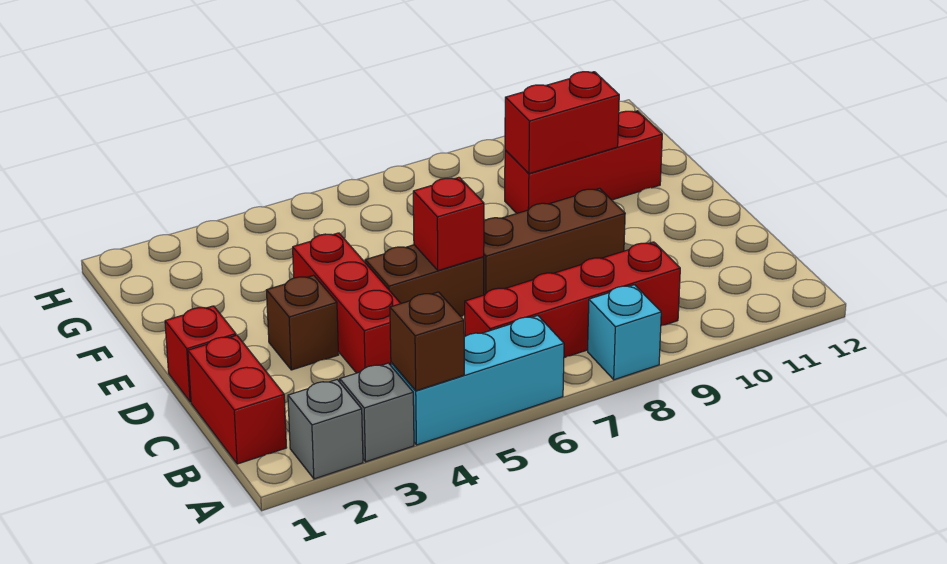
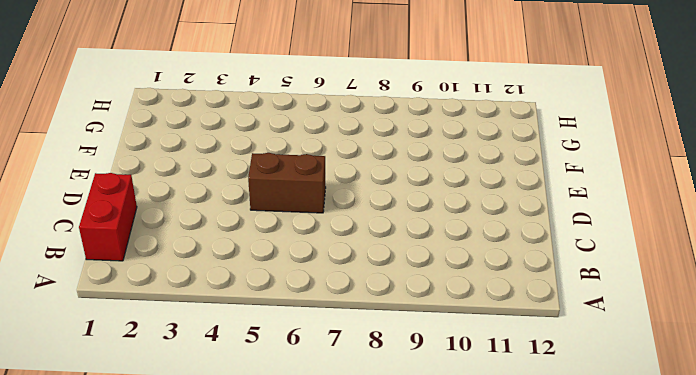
none -> grey 1x1 brick [288,380,363,479]
none -> grey 1x1 brick [340,363,414,462]
none -> cyan 1x3 brick [391,316,564,445]

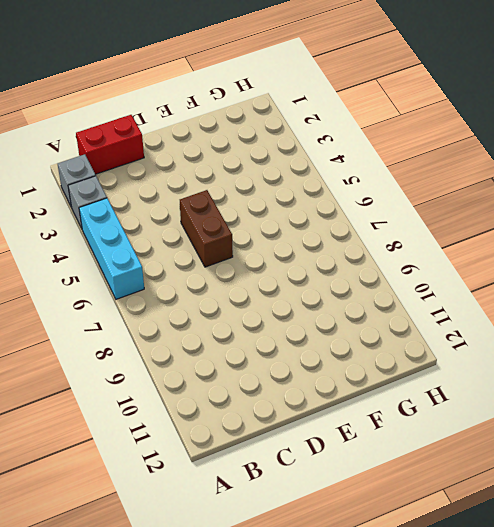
none -> cyan 1x1 brick [588,285,661,380]
none -> red 1x4 brick [465,242,680,358]
none -> red 1x3 brick [293,233,401,373]

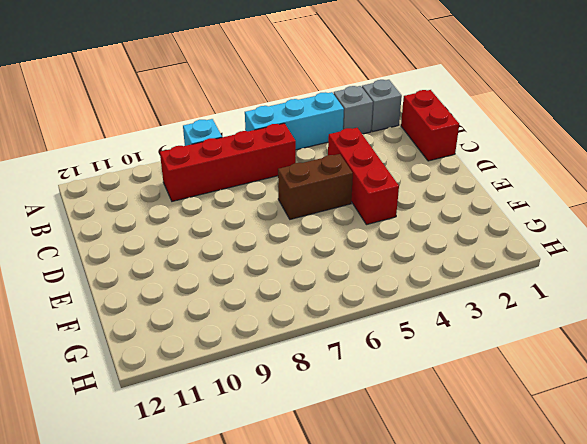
none -> red 1x1 brick [165,306,236,402]
none -> brown 1x1 brick [266,275,339,370]
none -> brown 1x3 brick [484,188,625,295]

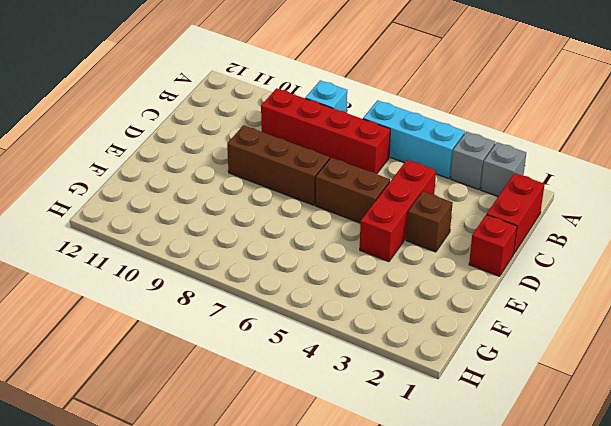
none -> red 1x3 brick [505,111,662,213]
none -> brown 1x1 brick [390,292,464,391]
none -> red 1x1 brick [413,177,484,271]

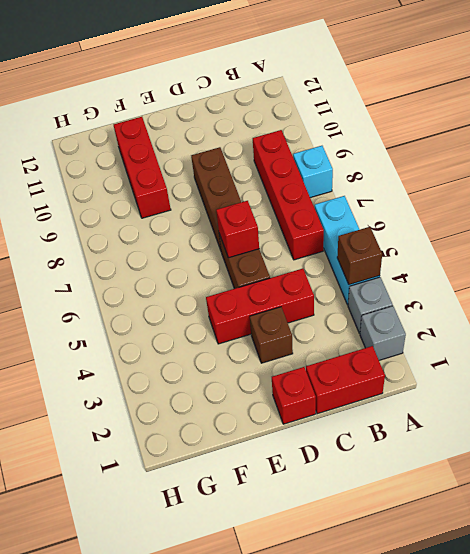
none -> red 1x2 brick [505,72,619,174]

